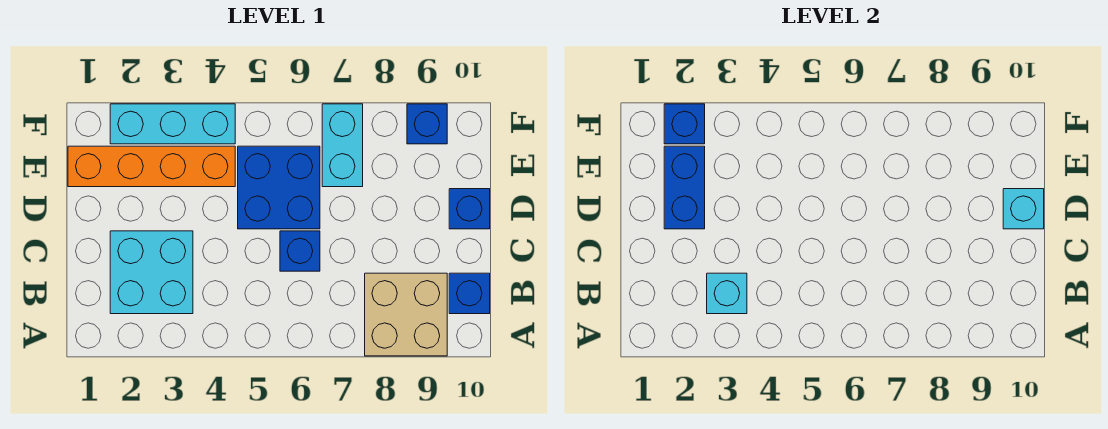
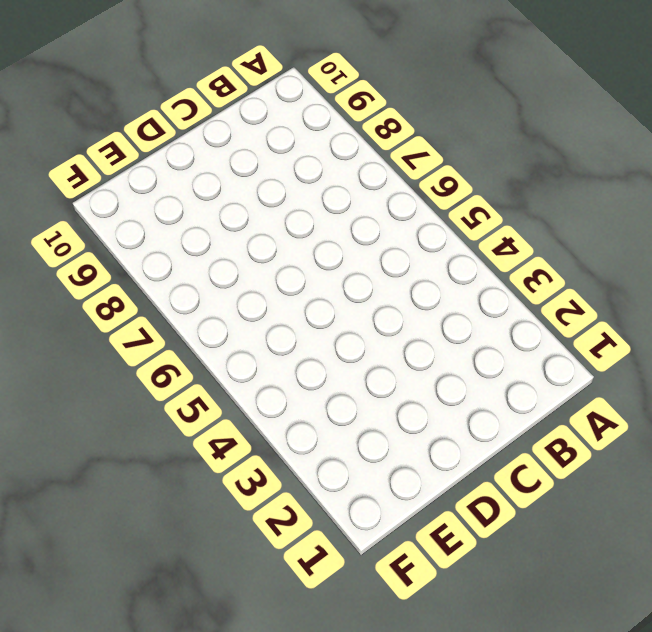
none -> tan 2x2 brick [365,273,447,356]
none -> cyan 2x2 brick [110,231,193,314]
none -> blue 1x1 brick [449,273,490,314]

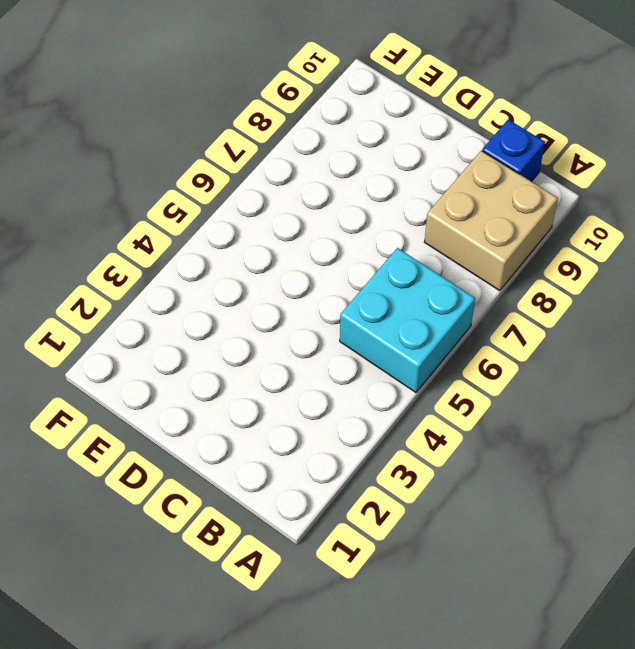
cyan 2x2 brick [340,248,475,392] -> cyan 2x2 brick moved to [110,231,193,314]
none -> blue 1x1 brick [280,231,320,271]
none -> blue 2x2 brick [238,146,320,229]
none -> blue 1x1 brick [449,189,490,229]

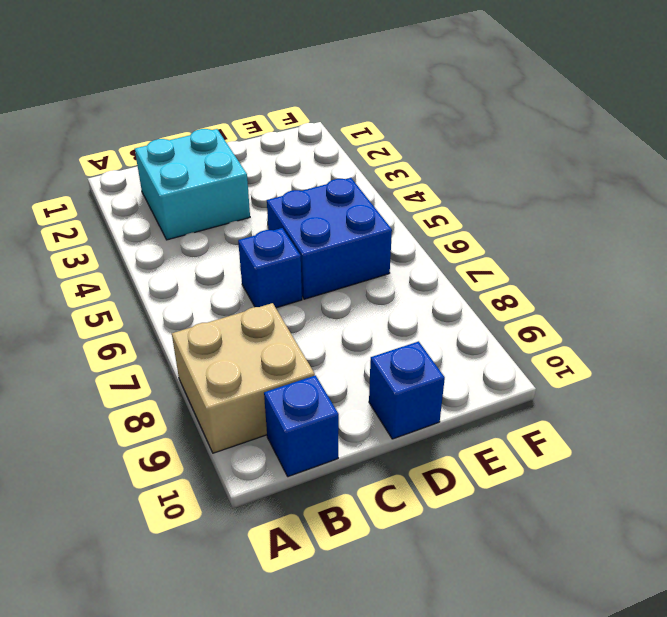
none -> orange 1x4 brick [68,146,235,187]
none -> cyan 1x2 brick [322,104,363,187]
none -> cyan 1x3 brick [110,104,235,144]

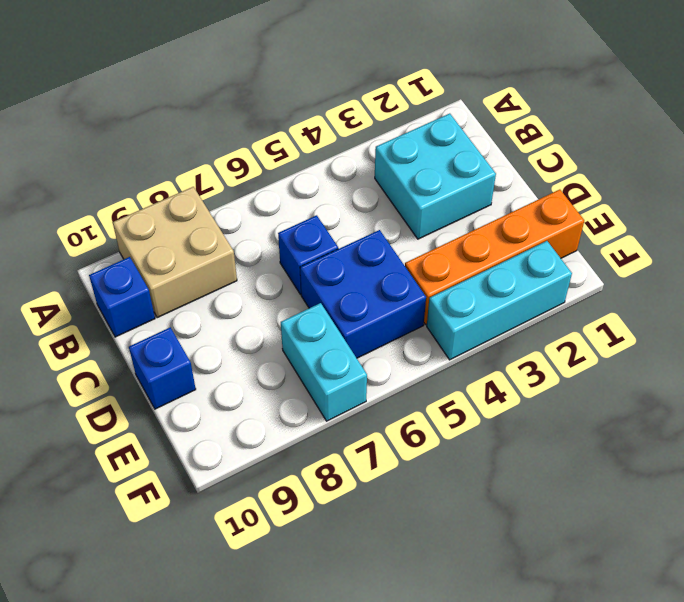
none -> blue 1x1 brick [407,104,447,144]
none -> cyan 1x1 brick [707,273,747,314]
none -> blue 1x2 brick [664,146,705,229]

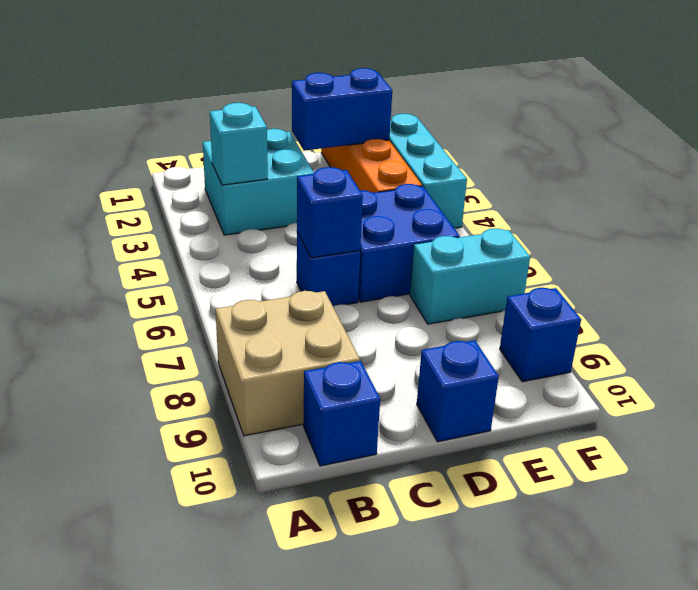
blue 1x1 brick [297,167,363,258] -> blue 1x1 brick moved to [664,104,705,144]
none -> cyan 1x1 brick [1003,189,1044,229]

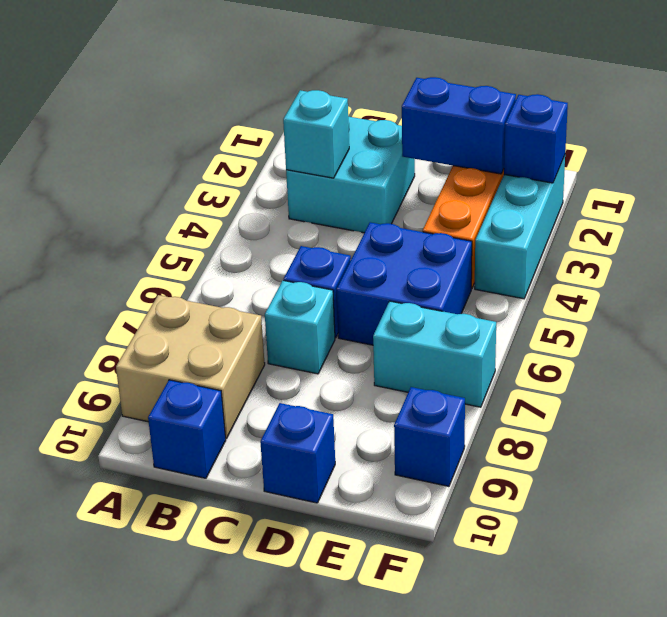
cyan 1x1 brick [265,280,335,374] -> cyan 1x1 brick moved to [1003,189,1044,229]

